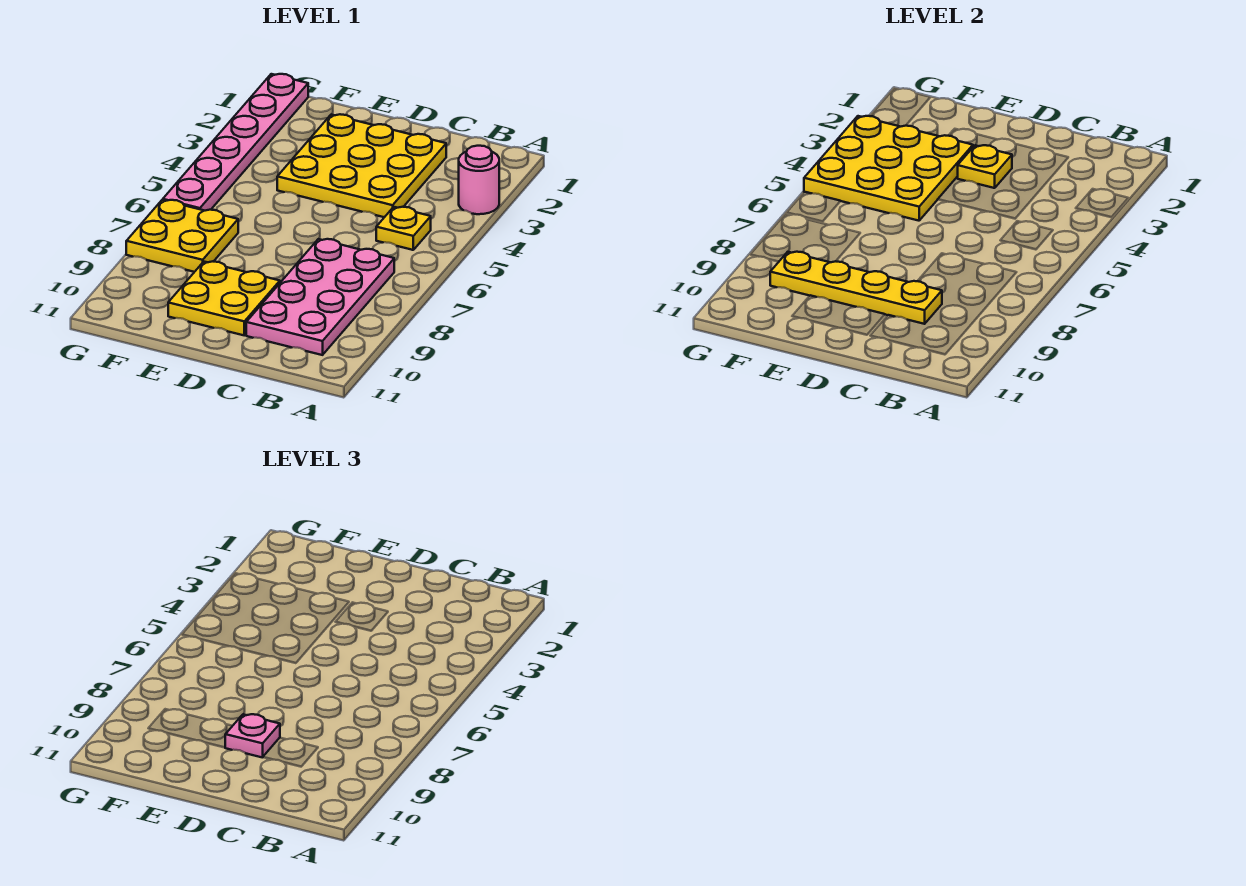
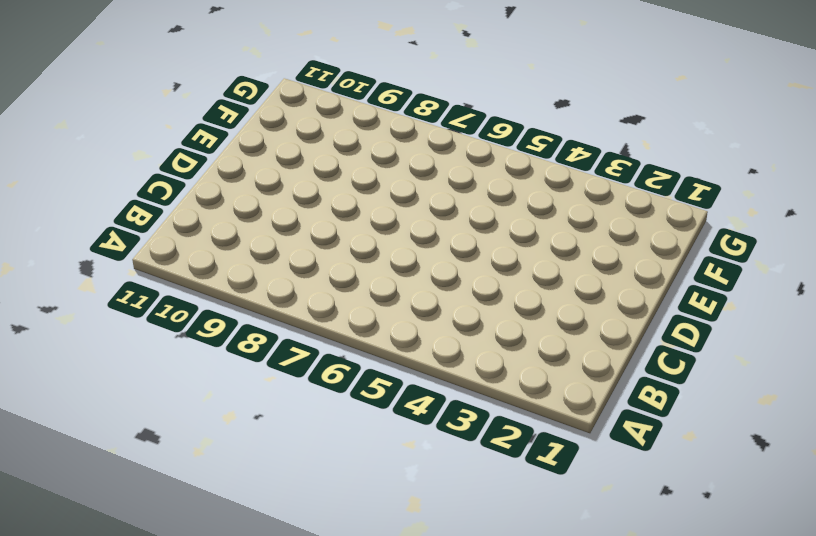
none -> pink 1x1 round brick [459,146,499,214]
none -> yellow 1x1 plate [376,207,431,250]

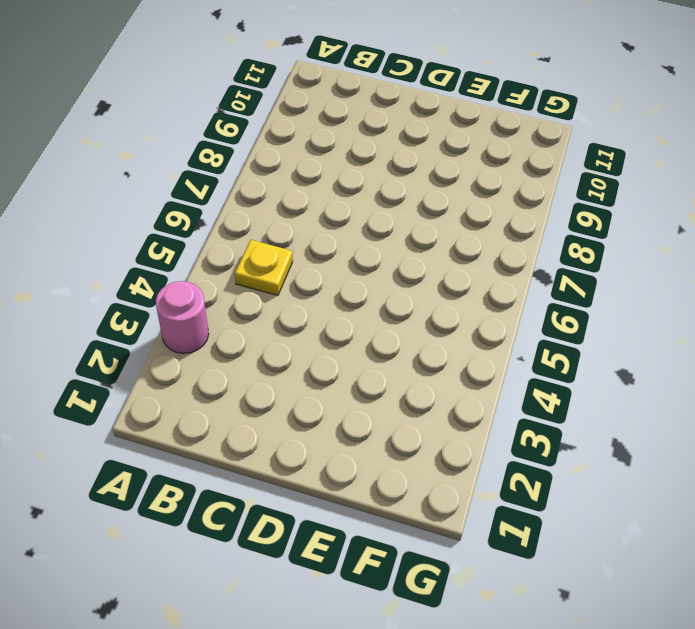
none -> pink 2x4 plate [246,239,394,355]
none -> yellow 3x3 plate [277,114,446,217]

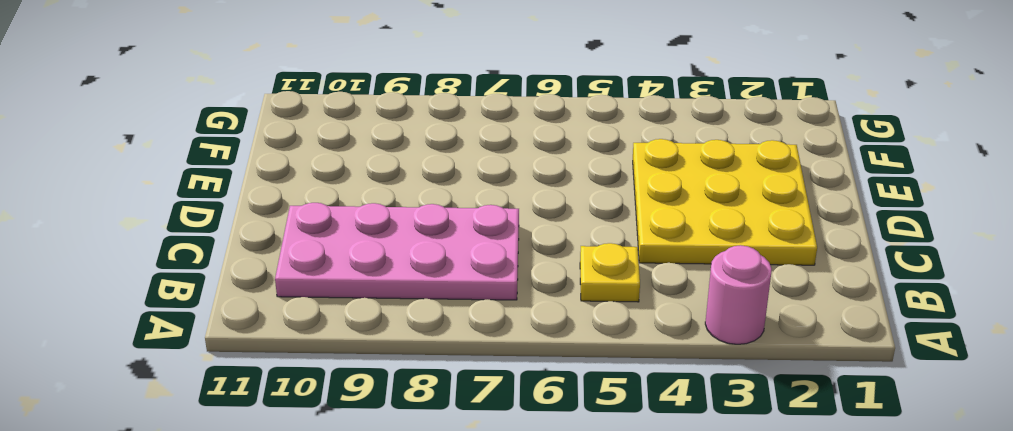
none -> yellow 2x2 plate [168,261,280,335]
none -> yellow 2x2 plate [126,200,238,272]

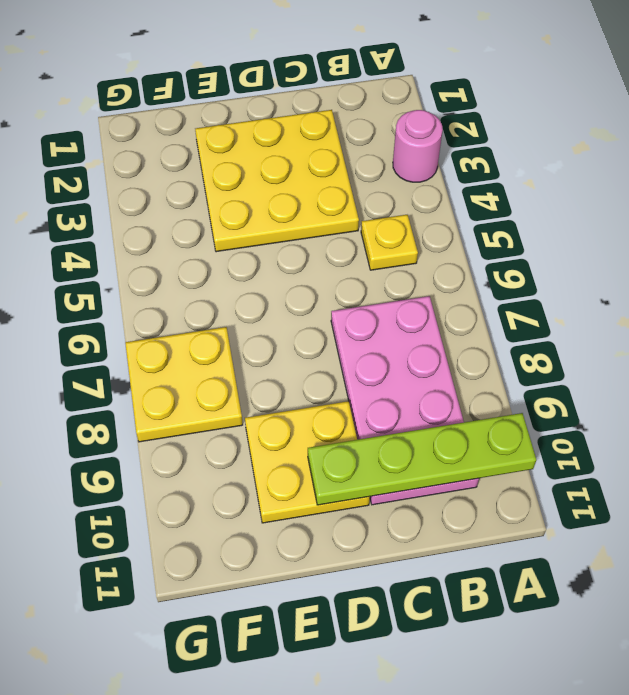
lime 1x4 plate [308,413,536,505] -> none
none -> pink 1x6 plate [163,74,308,211]
none -> yellow 1x4 plate [770,252,942,324]

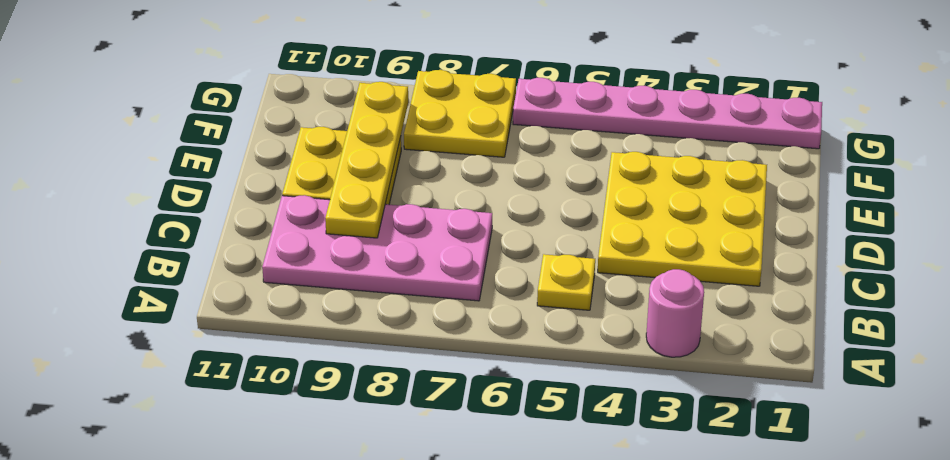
none -> yellow 1x1 plate [958,145,1012,188]
none -> yellow 3x3 plate [804,116,973,221]

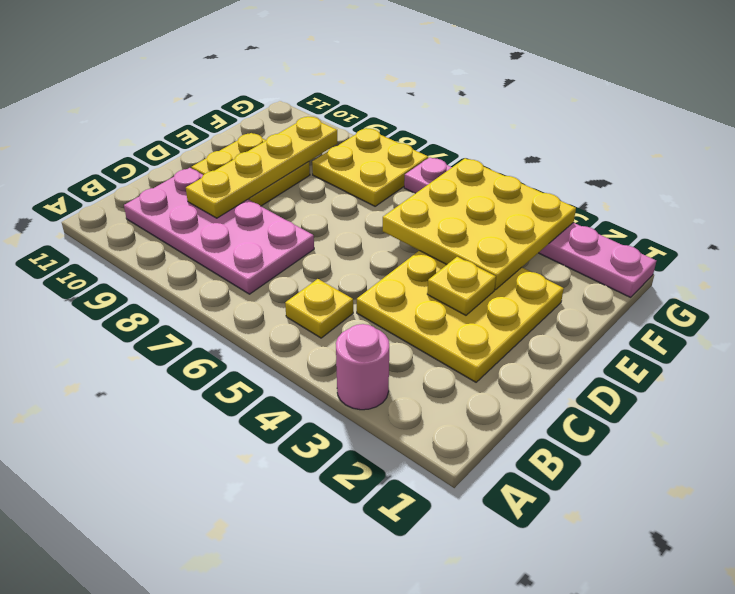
none -> pink 1x1 plate [225,714,280,758]

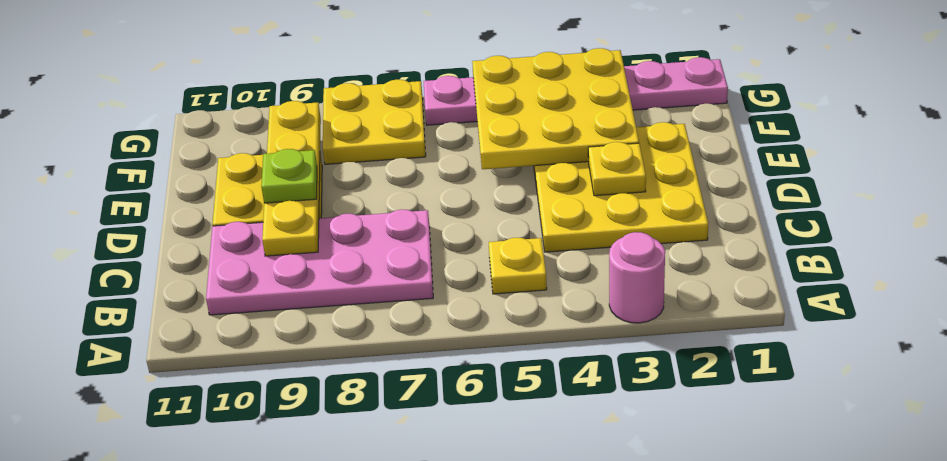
lime 1x1 plate [261,149,317,203] -> pink 1x1 plate [225,714,280,758]

